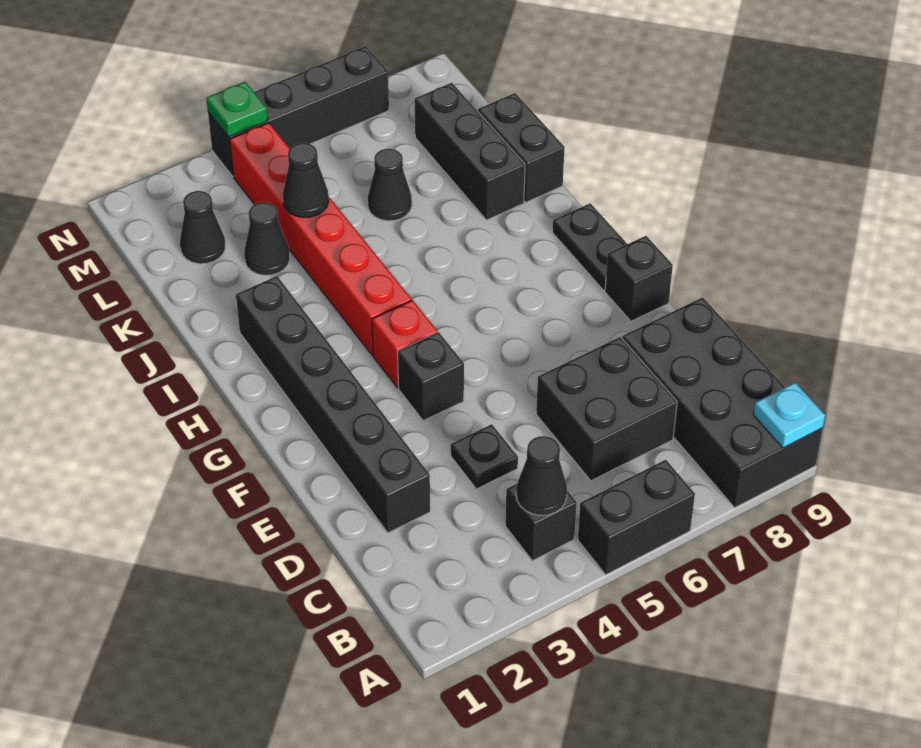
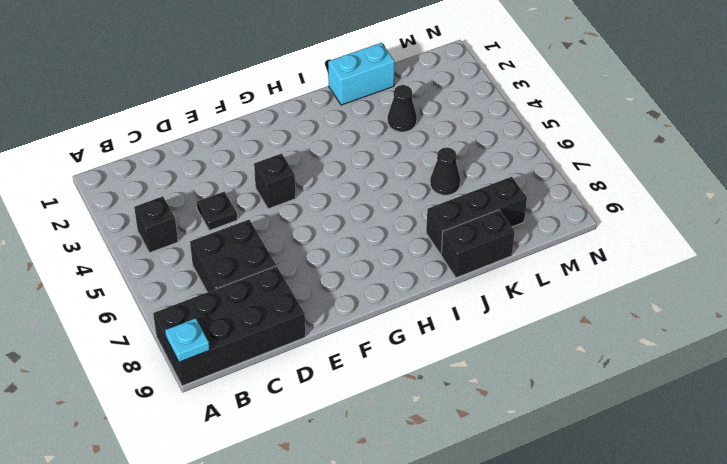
cyan 1x2 brick [328,43,395,105] -> none
none -> black 1x2 brick [578,460,695,575]
none -> black 1x6 brick [236,276,430,533]
none -> black 1x1 brick [605,236,673,321]

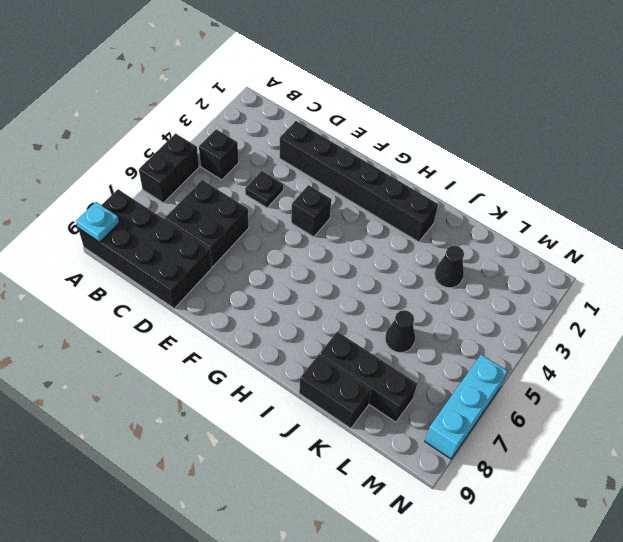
cyan 1x3 brick [425,355,508,459] -> black 1x4 brick [208,46,389,176]
none -> black 1x1 brick [605,236,673,321]
none -> red 1x1 brick [372,300,437,388]
none -> black 1x2 plate [552,203,627,290]

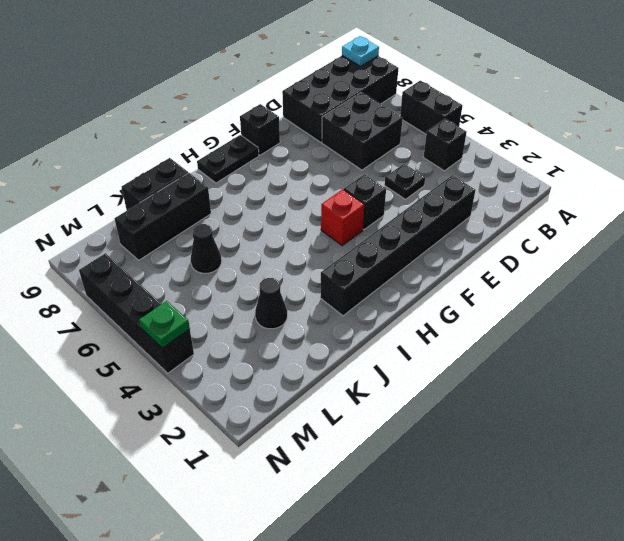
none -> red 1x6 brick [230,123,412,355]
none -> black 1x1 cone [180,191,225,264]
none -> black 1x1 cone [516,436,567,516]

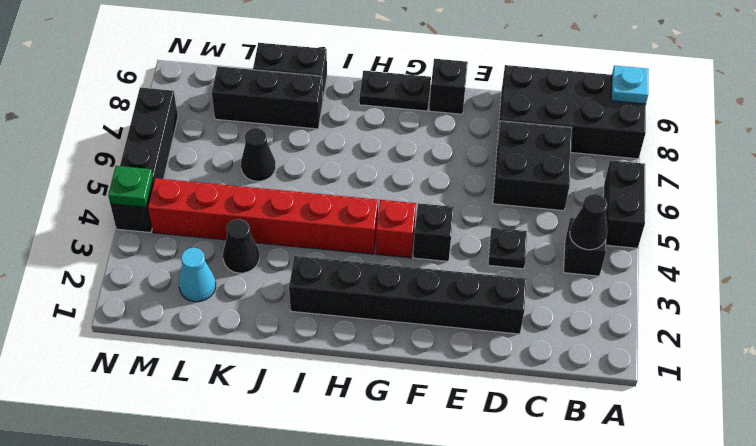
cyan 1x1 cone [179,248,216,302] -> black 1x1 cone [180,191,225,264]
none -> black 1x1 cone [283,143,329,218]

